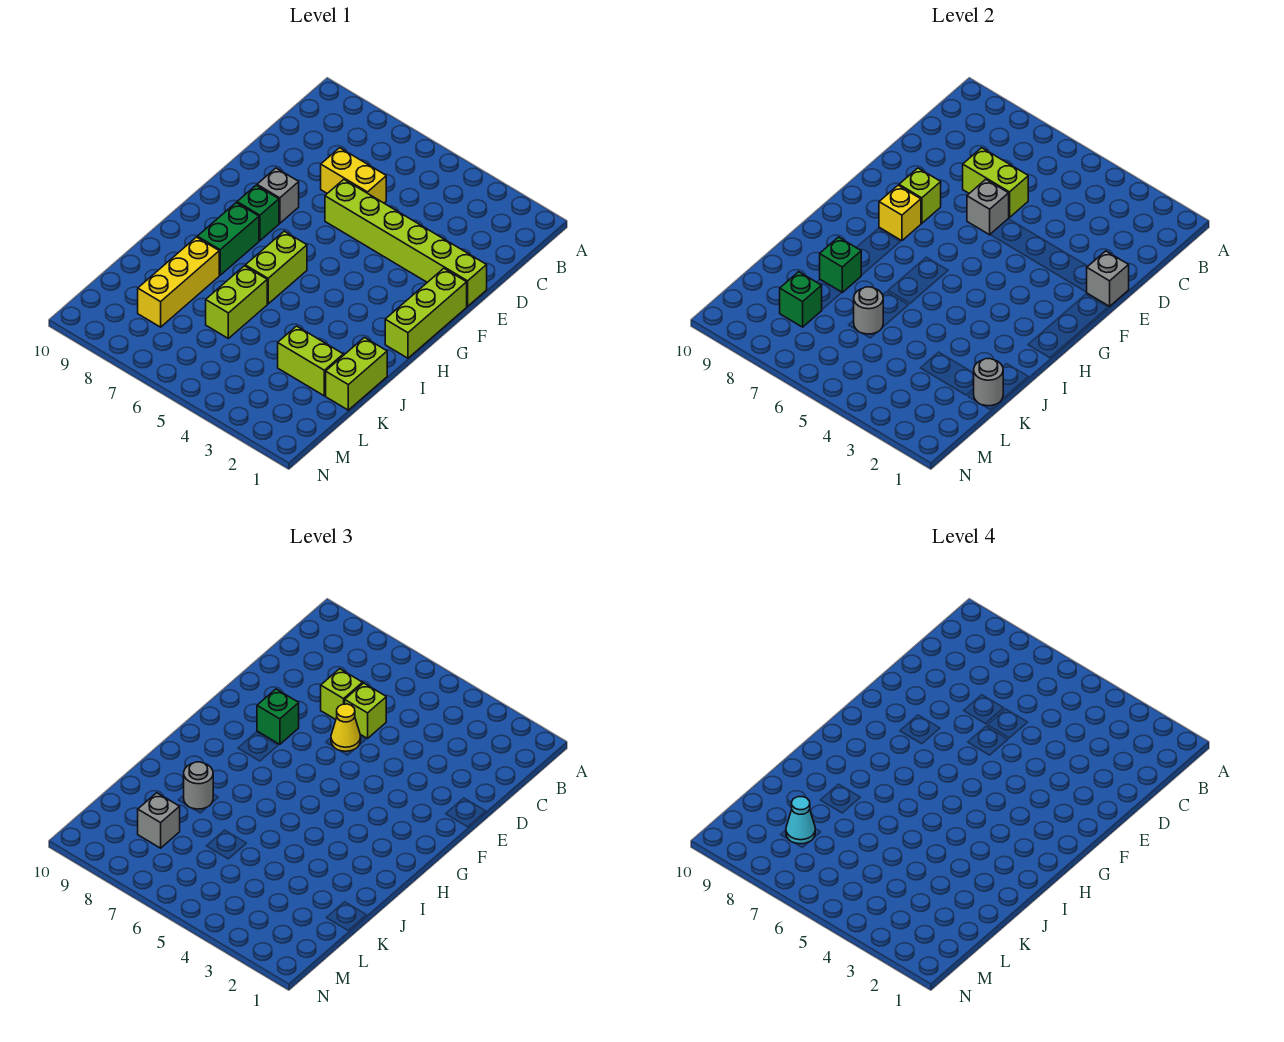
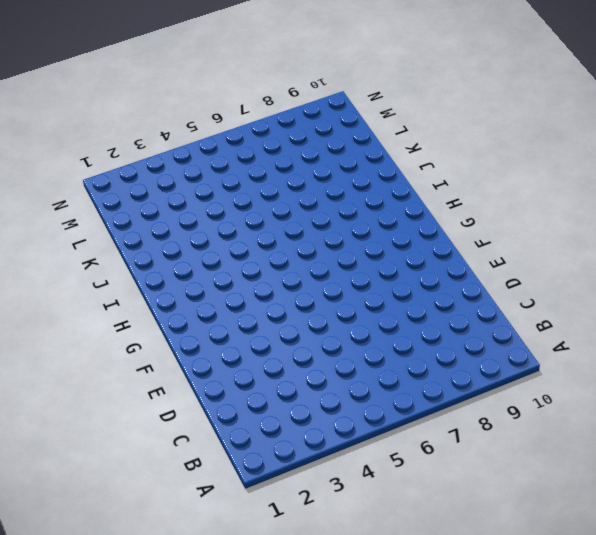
none -> yellow 1x2 brick [321,148,386,203]
none -> lime 1x6 brick [325,179,487,306]
none -> lime 1x3 brick [385,268,467,358]

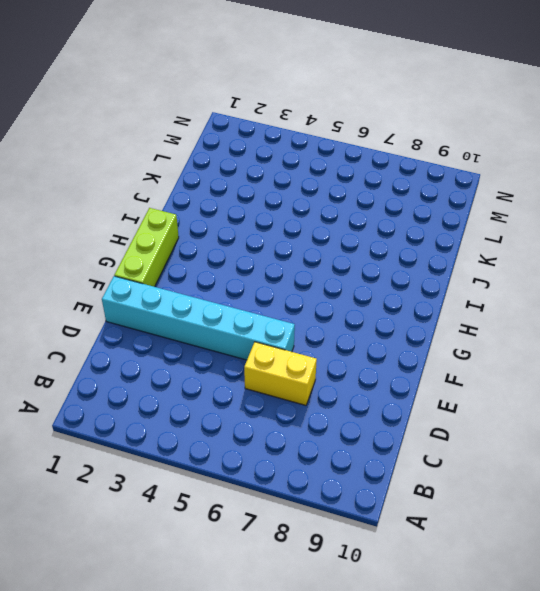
cyan 1x6 brick [102,276,295,360] -> lime 1x6 brick [325,179,487,306]
none -> grey 1x1 brick [257,168,299,223]
none -> green 1x1 brick [237,185,279,241]
none -> lime 1x2 brick [245,231,307,304]

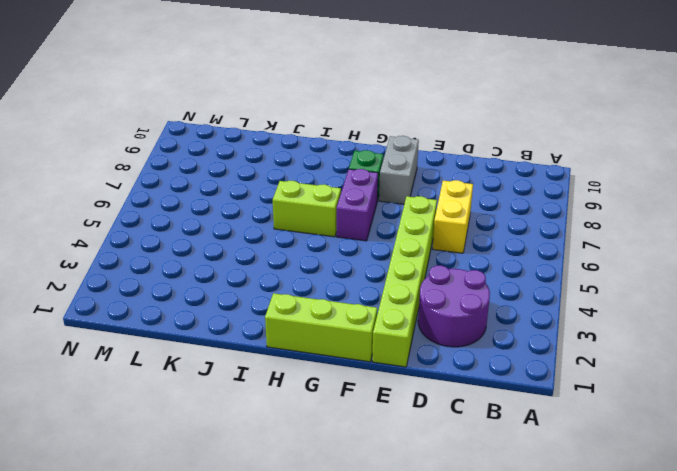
purple 2x2 round brick [418,265,490,347] -> none
grey 1x2 brick [379,136,419,204] -> grey 1x1 brick [257,168,299,223]
purple 1x2 brick [337,169,378,241] -> none
none -> green 1x2 brick [197,203,259,275]
none -> lime 1x2 brick [326,338,387,410]
none -> lime 1x2 brick [206,266,267,338]

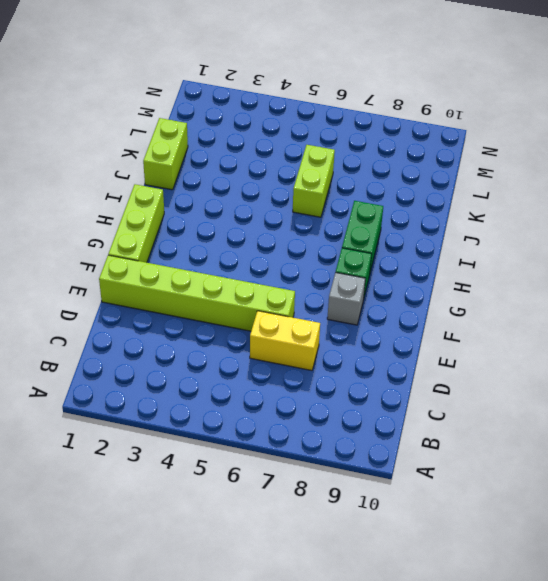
none -> lime 1x2 brick [245,231,307,304]
none -> yellow 1x3 brick [138,237,219,327]
none -> lime 1x2 brick [278,326,343,396]

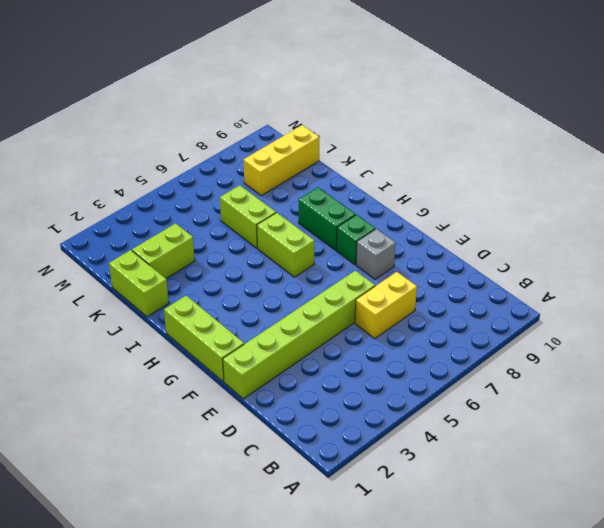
yellow 1x3 brick [244,125,319,196] -> yellow 1x3 brick turned to [138,237,219,327]
none -> lime 1x2 brick [963,148,1028,217]
none -> grey 1x1 brick [1087,251,1129,306]
none -> grey 1x1 brick [967,179,1009,235]

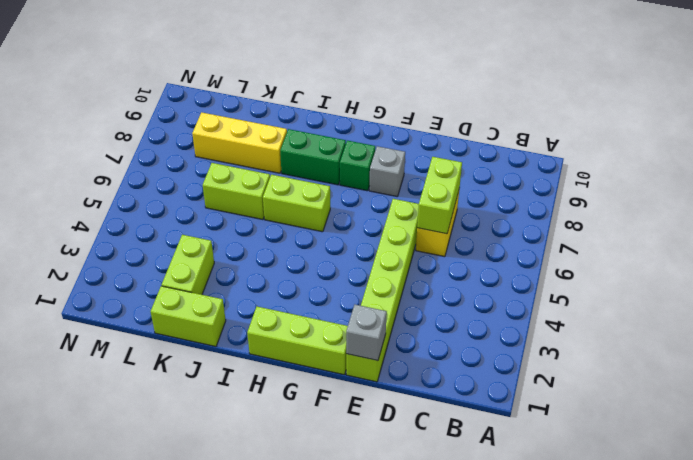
none -> grey 1x1 brick [967,179,1009,235]
none -> lime 1x1 brick [899,168,941,223]
none -> yellow 1x1 brick [879,185,921,241]

